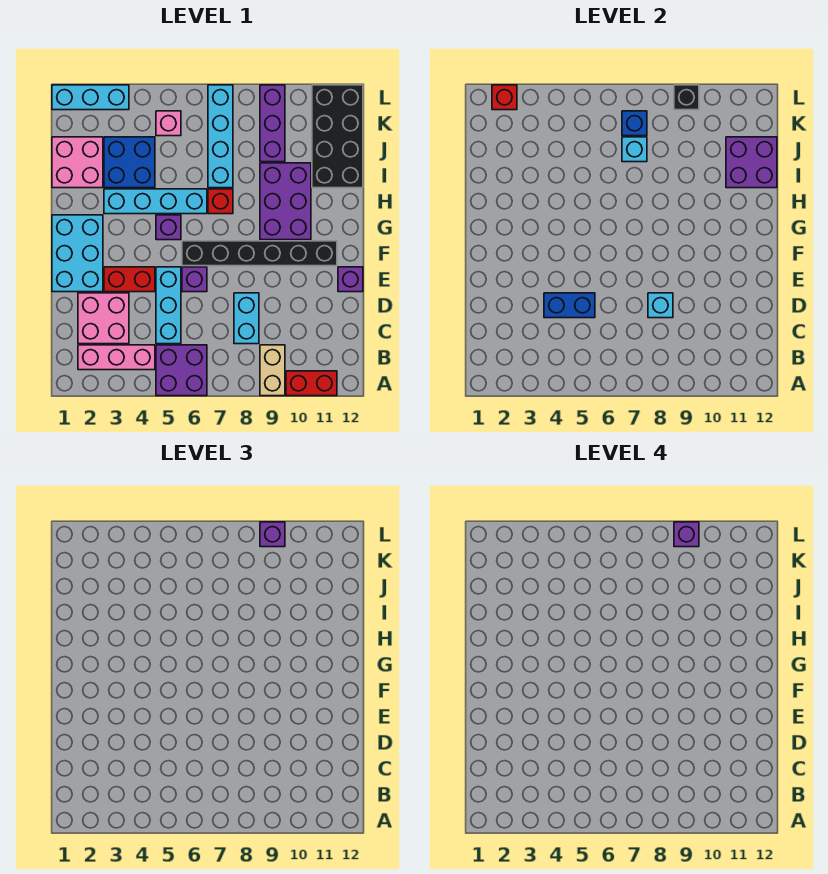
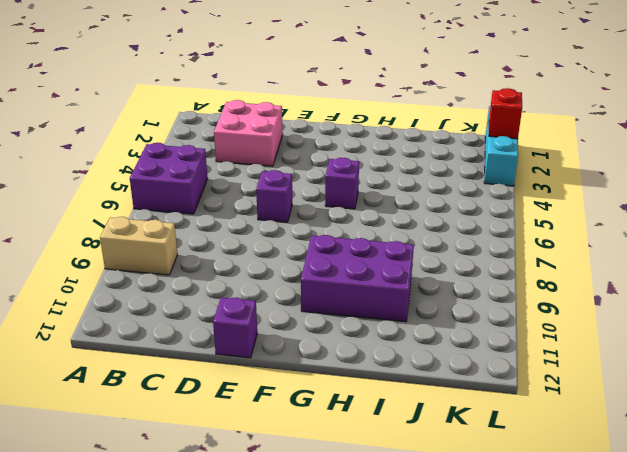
none -> red 1x2 brick [286,371,337,396]
none -> pink 1x3 brick [78,345,155,370]
none -> cyan 1x3 brick [156,267,181,344]
none -> cyan 1x2 brick [234,293,259,344]

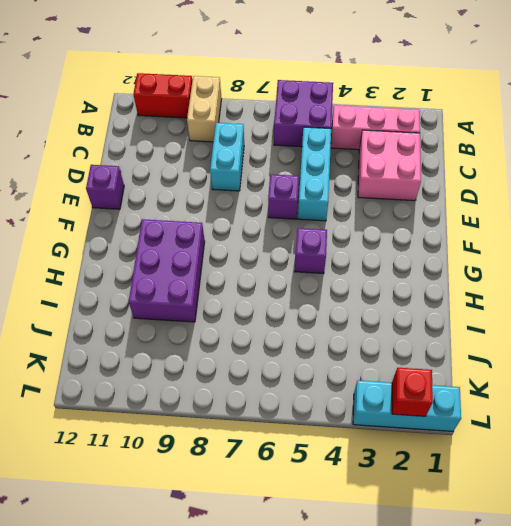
none -> cyan 2x3 brick [52,215,103,292]
none -> red 1x2 brick [104,267,155,292]
none -> black 1x6 brick [182,241,337,266]
none -> cyan 1x4 brick [104,189,207,214]

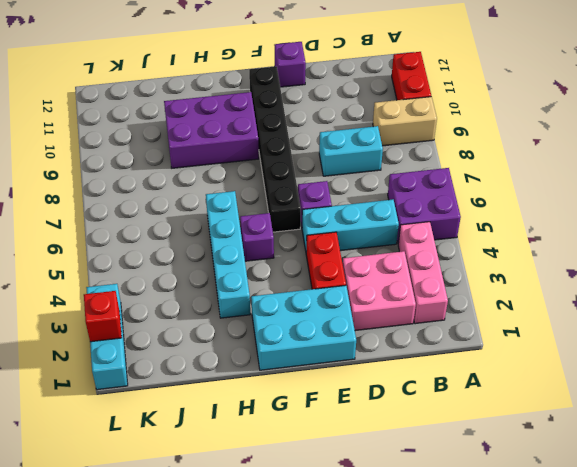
none -> red 1x1 brick [208,189,233,214]
none -> pink 2x2 brick [52,137,103,188]
none -> blue 2x2 brick [104,137,155,188]
none -> cyan 1x4 brick [208,85,233,188]

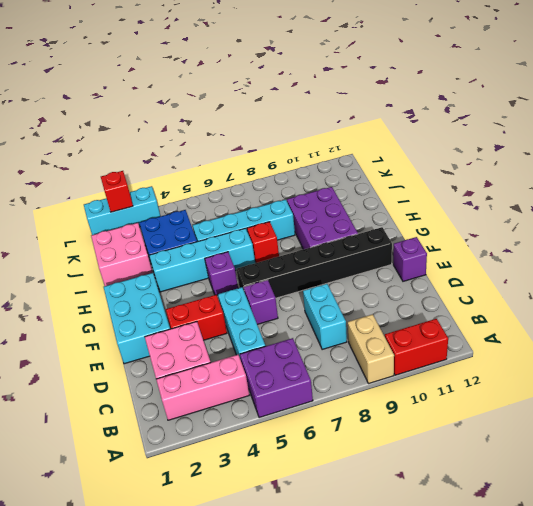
cyan 1x4 brick [193,200,295,242] -> cyan 1x4 brick turned to [208,85,233,188]
none -> black 2x4 brick [312,85,363,188]
none -> purple 1x3 brick [260,85,285,162]
none -> pink 1x1 brick [156,111,181,136]
none -> blue 1x2 brick [544,293,595,318]

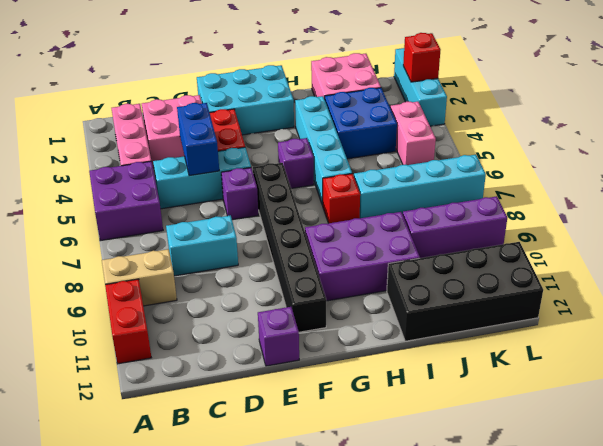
pink 1x2 brick [391,102,436,165] -> pink 1x1 brick [156,111,181,136]
none -> cyan 1x1 brick [648,293,673,318]
none -> purple 2x2 brick [726,137,777,188]
none -> cyan 1x1 brick [622,137,647,162]
none -> blue 1x1 brick [622,111,647,136]

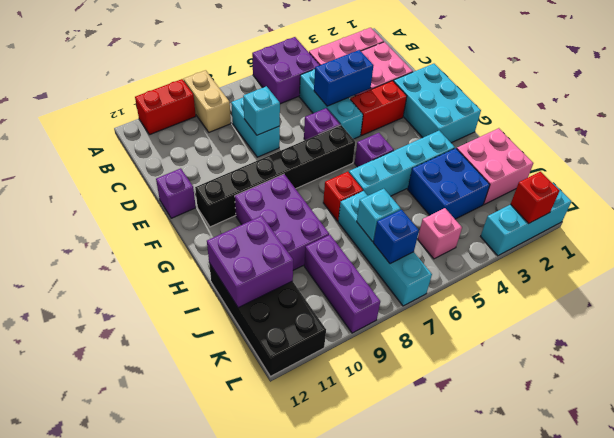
none -> black 1x1 brick [674,85,699,110]
none -> purple 1x1 brick [260,522,285,547]
none -> purple 1x1 brick [674,522,699,547]

